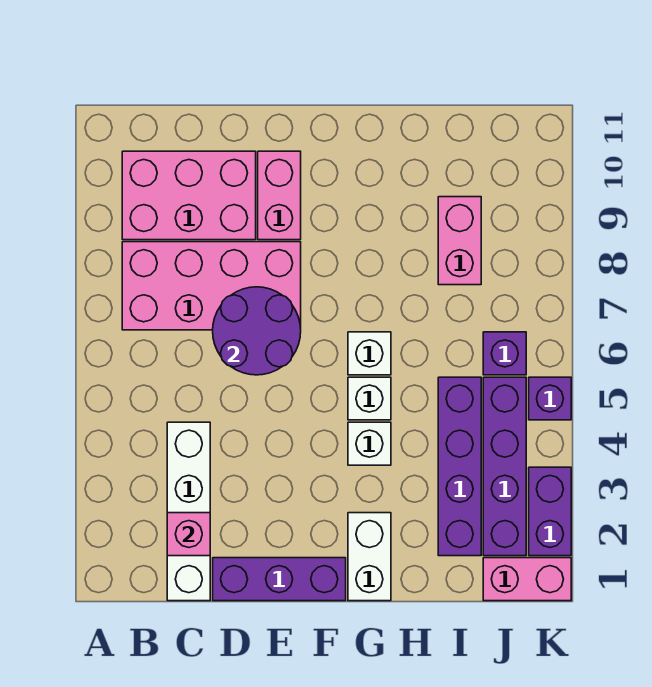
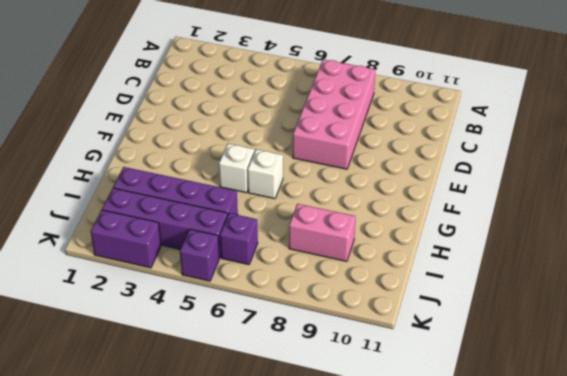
none -> pink 2x3 brick [122,151,256,240]
none -> white 1x4 brick [167,422,210,601]
none -> purple 1x3 brick [213,558,346,601]

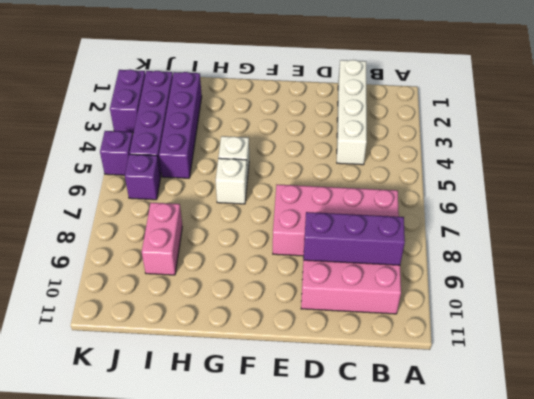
purple 1x3 brick [304,212,405,265] -> purple 1x3 brick moved to [213,558,346,601]
none -> pink 1x2 brick [258,151,301,240]
none -> white 1x2 brick [348,513,391,601]
none -> white 1x1 brick [348,422,391,465]

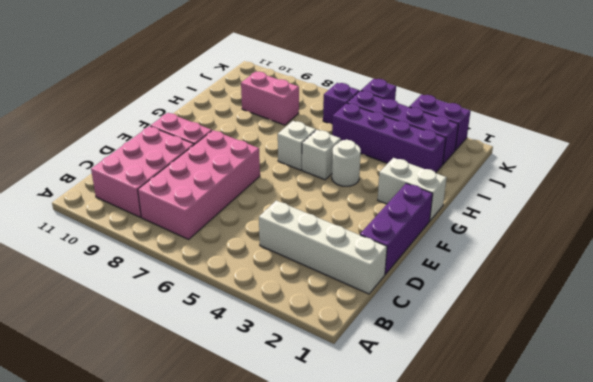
white 1x1 round brick [332,140,361,186] -> white 1x1 brick [348,422,391,465]
none -> pink 1x2 brick [483,558,571,601]
none -> pink 1x1 brick [167,513,210,556]
none -> purple 2x2 round brick [213,287,301,375]

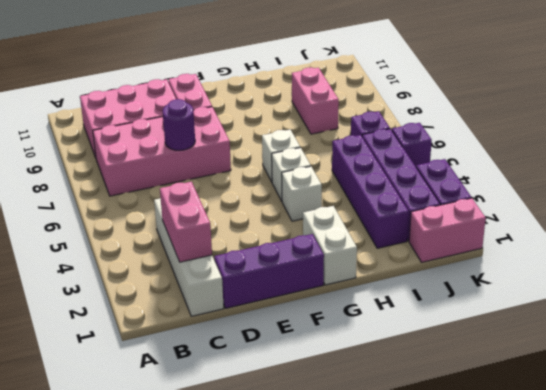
pink 1x2 brick [160,182,212,262] -> pink 1x1 brick [167,513,210,556]
purple 1x1 round brick [163,99,195,150] -> purple 2x2 round brick [213,287,301,375]

